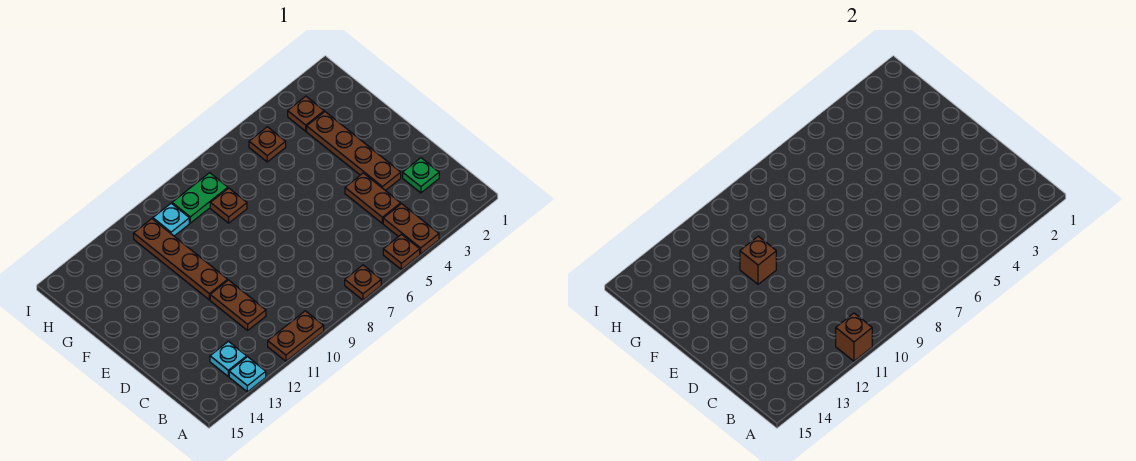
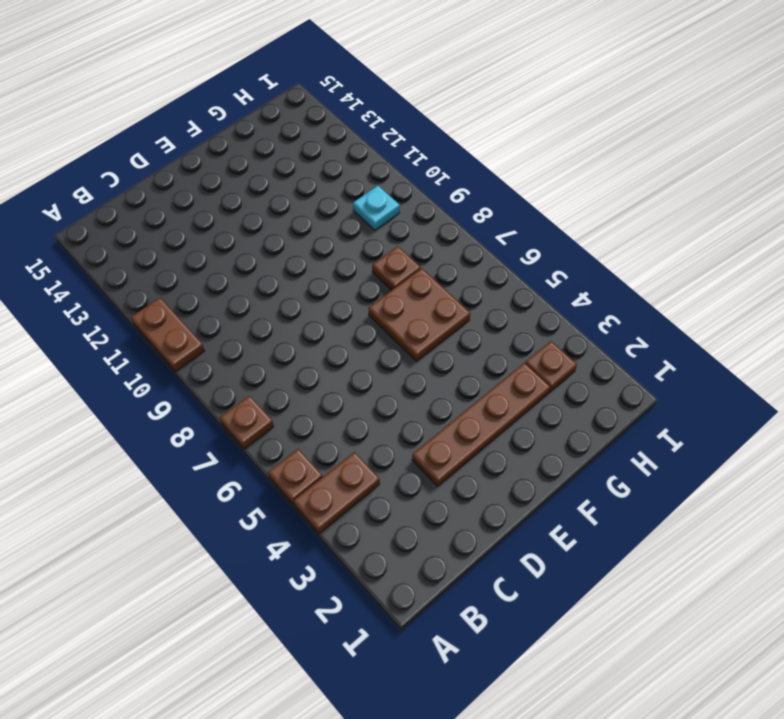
brown 2x2 plate [369,268,470,361] -> none
none -> cyan 1x1 plate [229,357,266,392]
none -> cyan 1x1 plate [210,341,247,376]
none -> green 1x1 plate [403,158,439,193]

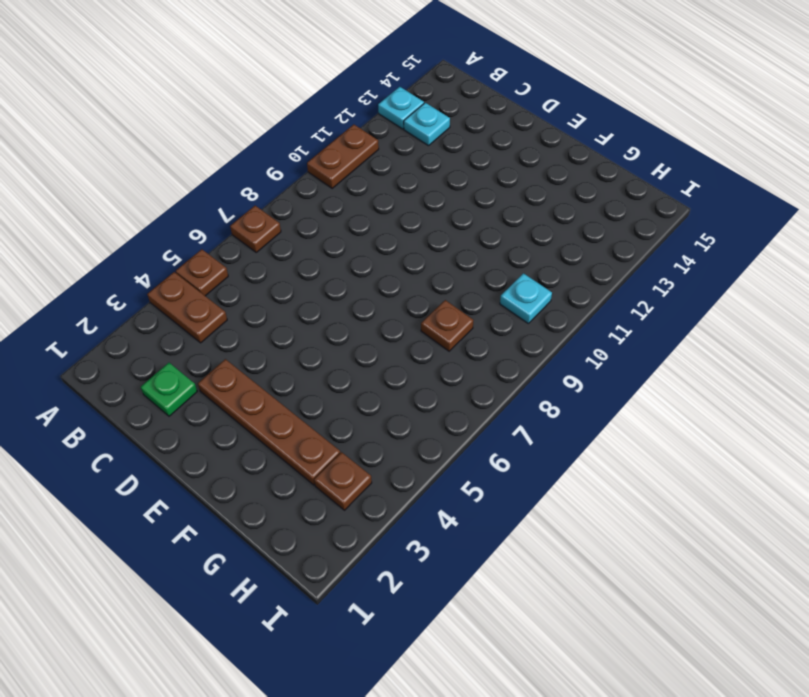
none -> brown 1x2 plate [345,173,401,223]
none -> brown 1x2 plate [210,280,266,330]
none -> brown 1x4 plate [134,219,228,300]

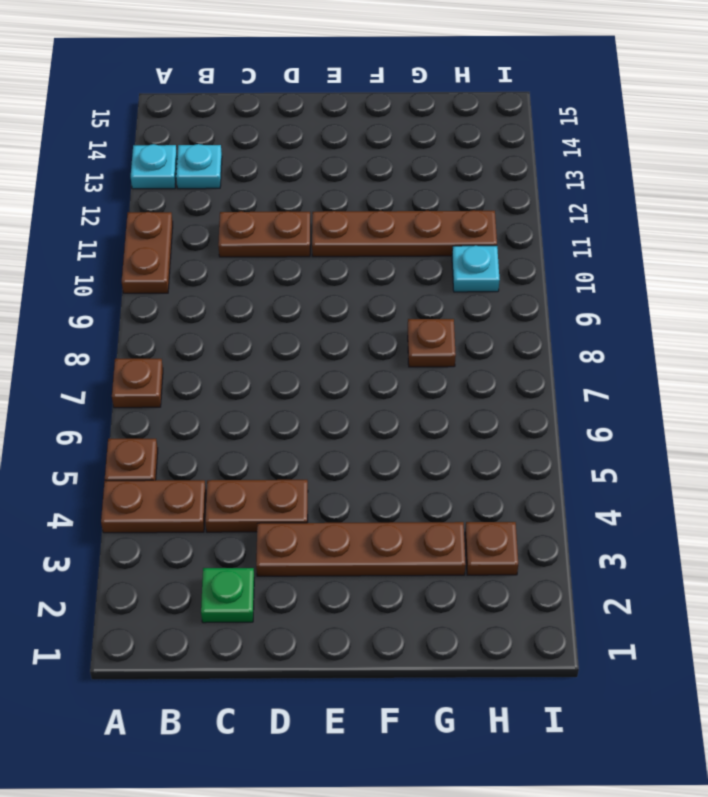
none -> brown 1x1 plate [249,127,286,162]
none -> green 1x2 plate [172,173,228,223]
none -> brown 1x1 brick [836,313,872,361]

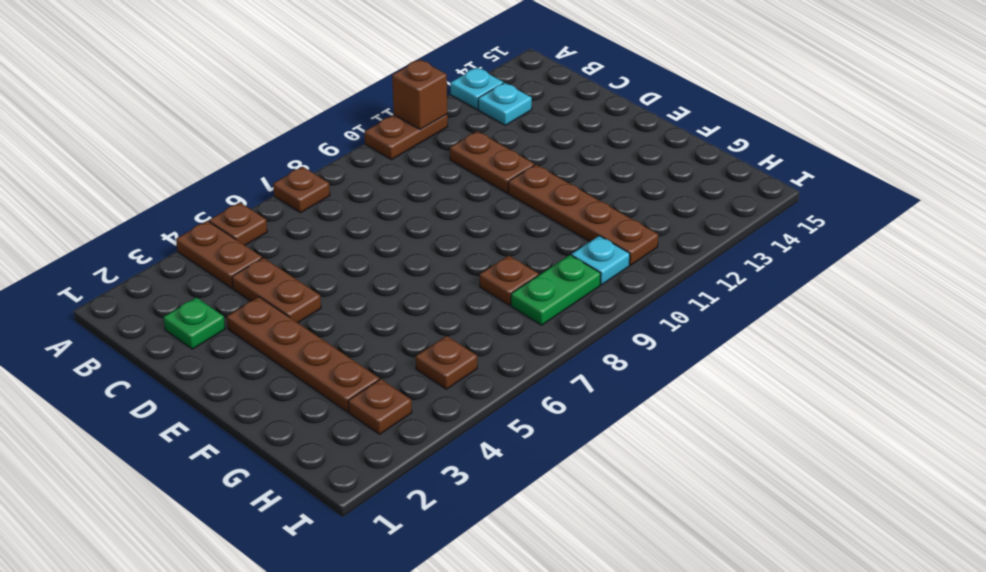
none -> brown 1x1 brick [740,236,776,284]

